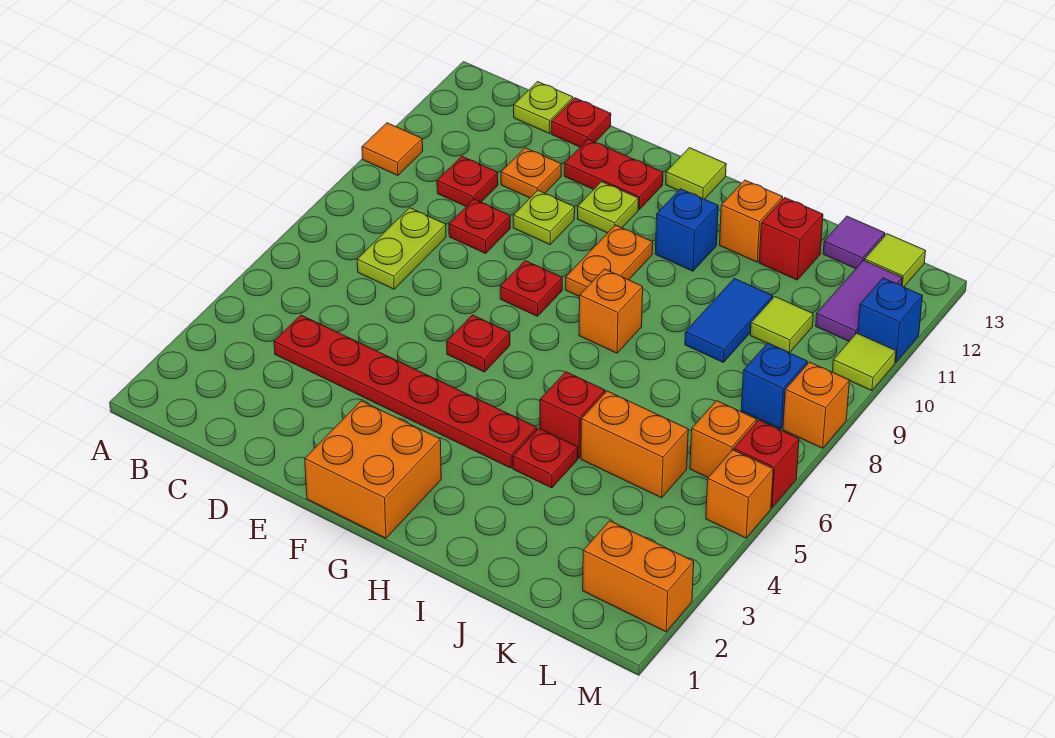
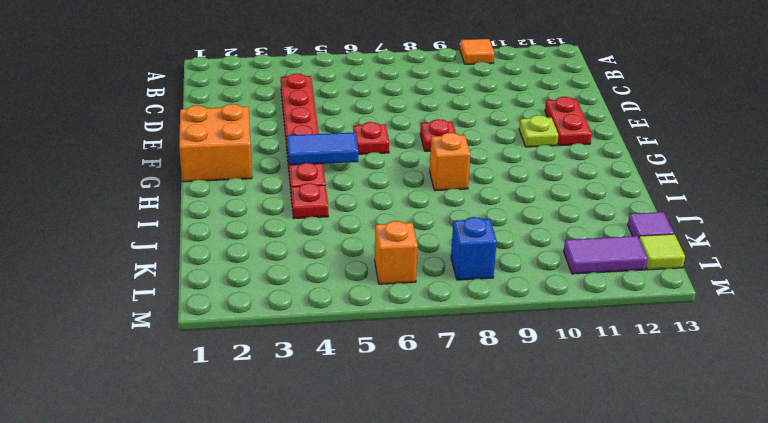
blue 1x2 tile [287,132,358,165] -> blue 1x2 tile moved to [685,278,773,363]
none -> lime 1x2 plate [357,208,446,289]
none -> red 1x1 plate [437,156,498,206]
none -> lime 1x1 plate [514,82,573,133]
none -> red 1x1 plate [449,199,510,253]

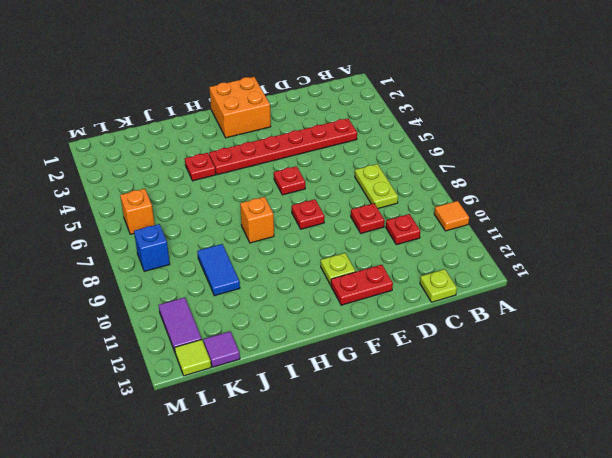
none -> orange 1x1 plate [501,148,561,198]
none -> red 1x1 plate [551,98,611,147]
none -> lime 1x1 plate [513,191,575,245]
none -> orange 1x2 plate [565,225,653,297]

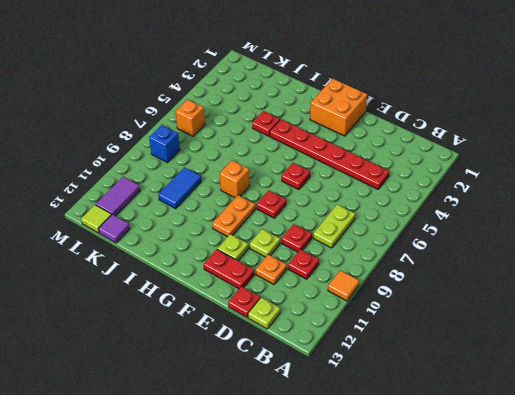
none -> lime 1x1 tile [666,148,726,199]
none -> blue 1x1 brick [655,189,718,271]
none -> red 1x1 brick [540,372,605,458]
none -> orange 1x1 brick [720,180,783,262]

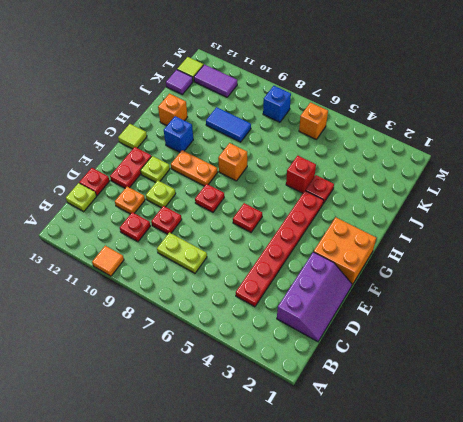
purple 2x3 slope [277,252,352,342] -> none
none -> orange 1x2 brick [581,391,688,498]
none -> red 1x1 brick [759,198,823,280]
none -> lime 1x1 tile [750,297,813,353]
none -> orange 1x2 brick [583,521,694,632]

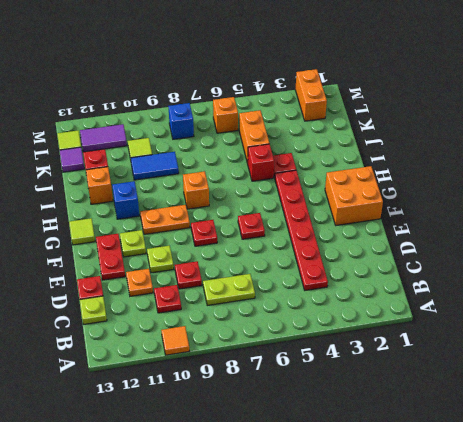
none -> orange 1x1 brick [706,450,773,538]
none -> red 1x1 brick [734,420,799,508]
none -> orange 1x1 brick [783,362,850,448]
none -> lime 1x1 tile [832,333,896,391]

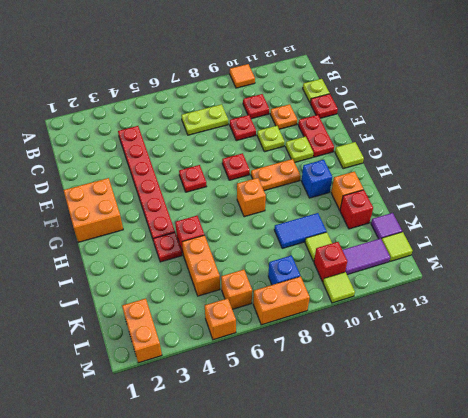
red 1x1 brick [314,242,347,282] -> red 1x1 brick moved to [734,420,799,508]
orange 1x2 brick [253,276,310,325] -> orange 1x1 brick [783,362,850,448]
none -> blue 1x1 brick [858,278,922,362]

